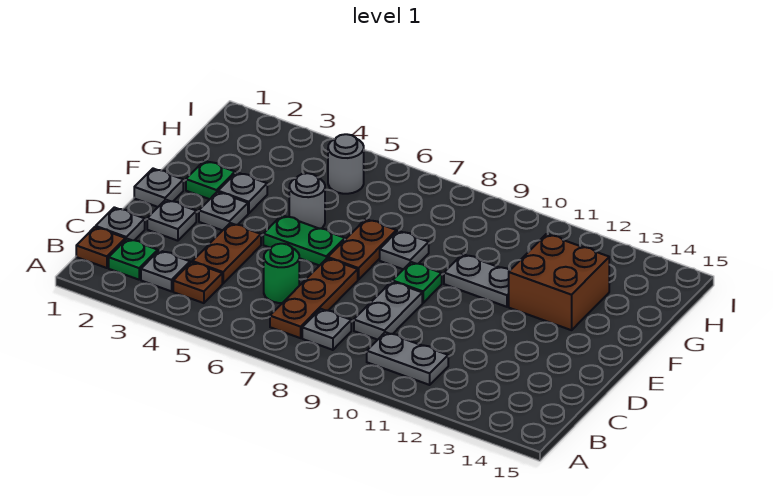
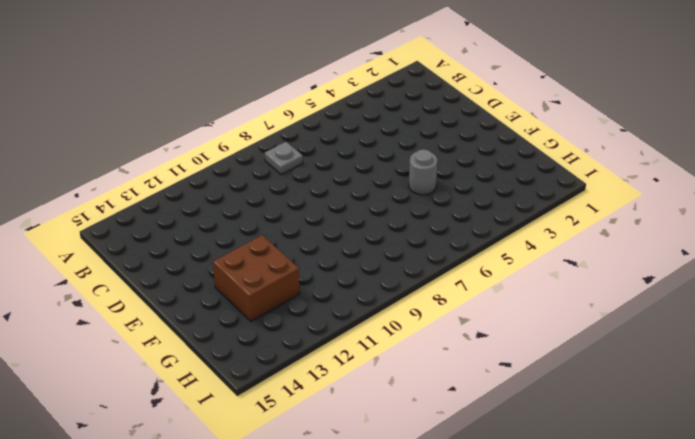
none -> brown 1x1 plate [76,227,125,268]
none -> green 1x1 plate [109,239,158,280]
none -> grey 1x1 plate [141,250,190,291]

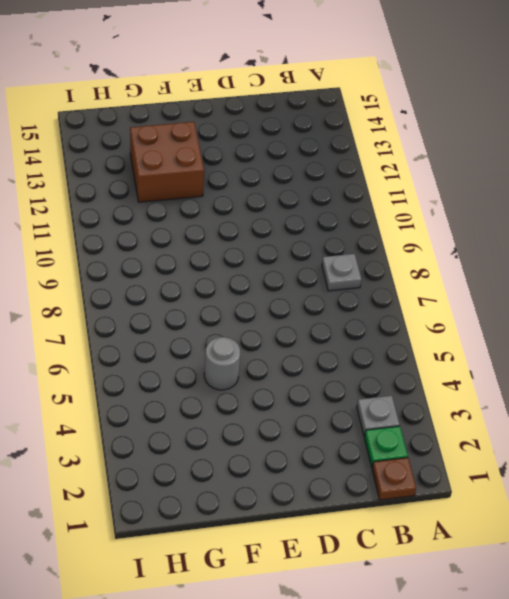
none -> brown 1x1 plate [173,262,222,303]
none -> brown 1x3 plate [270,258,358,338]
none -> grey 1x2 plate [367,332,448,385]

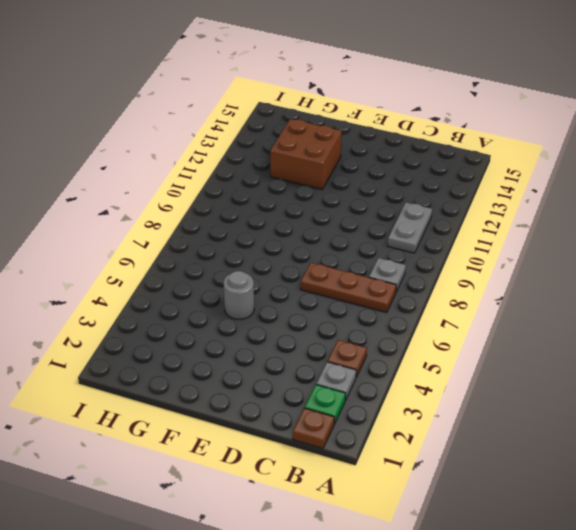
none -> grey 1x1 plate [96,207,145,240]
none -> brown 1x2 plate [192,223,261,283]
none -> green 1x1 round brick [264,244,299,303]

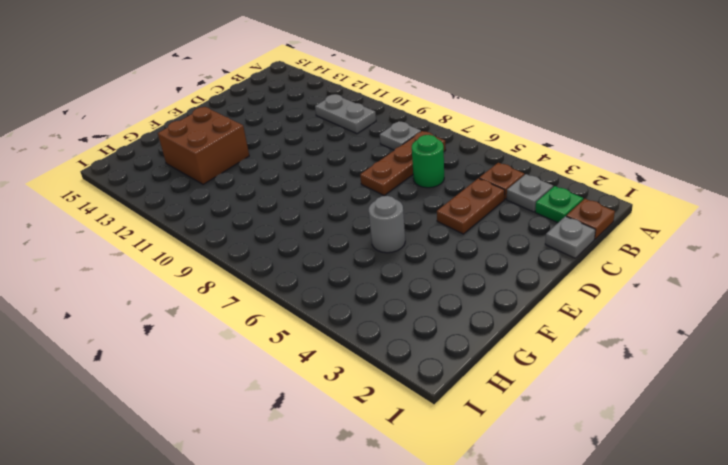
none -> grey 1x2 plate [354,281,422,340]
none -> grey 1x1 plate [147,200,196,241]
none -> grey 1x1 plate [134,169,183,207]

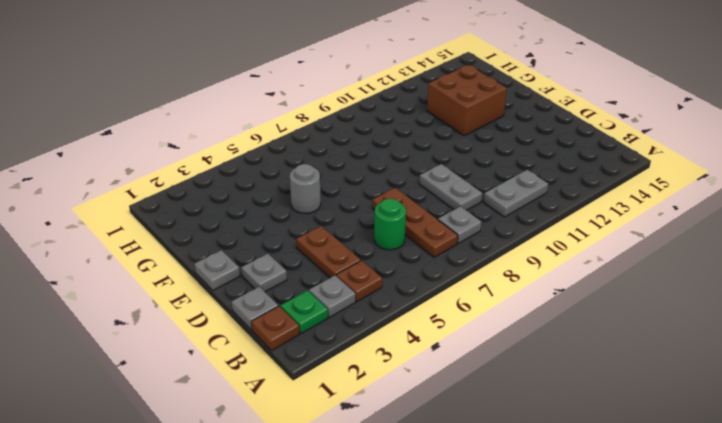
none -> grey 1x1 plate [199,192,248,230]
none -> green 1x2 plate [263,215,345,266]
none -> brown 1x2 plate [328,219,396,280]

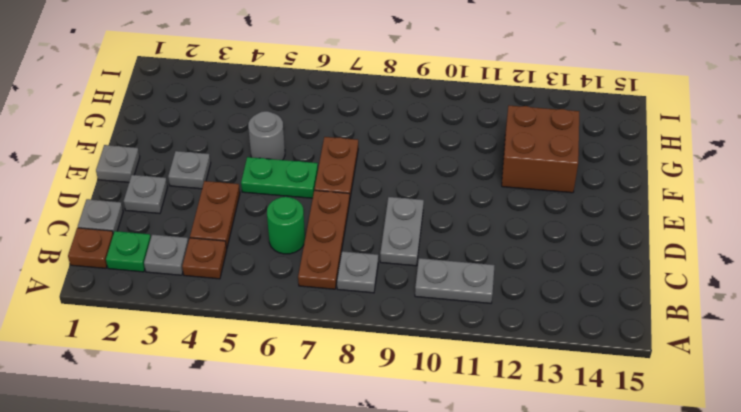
none -> green 1x1 plate [393,262,442,303]
none -> green 1x1 plate [186,161,235,199]
none -> grey 1x1 plate [218,172,267,213]

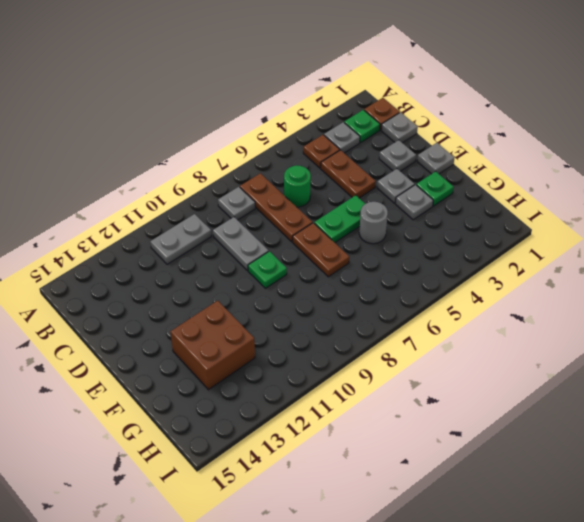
none -> grey 1x1 plate [380,231,429,269]
none -> grey 1x2 plate [444,254,510,307]
none -> grey 1x1 round brick [328,134,364,194]

